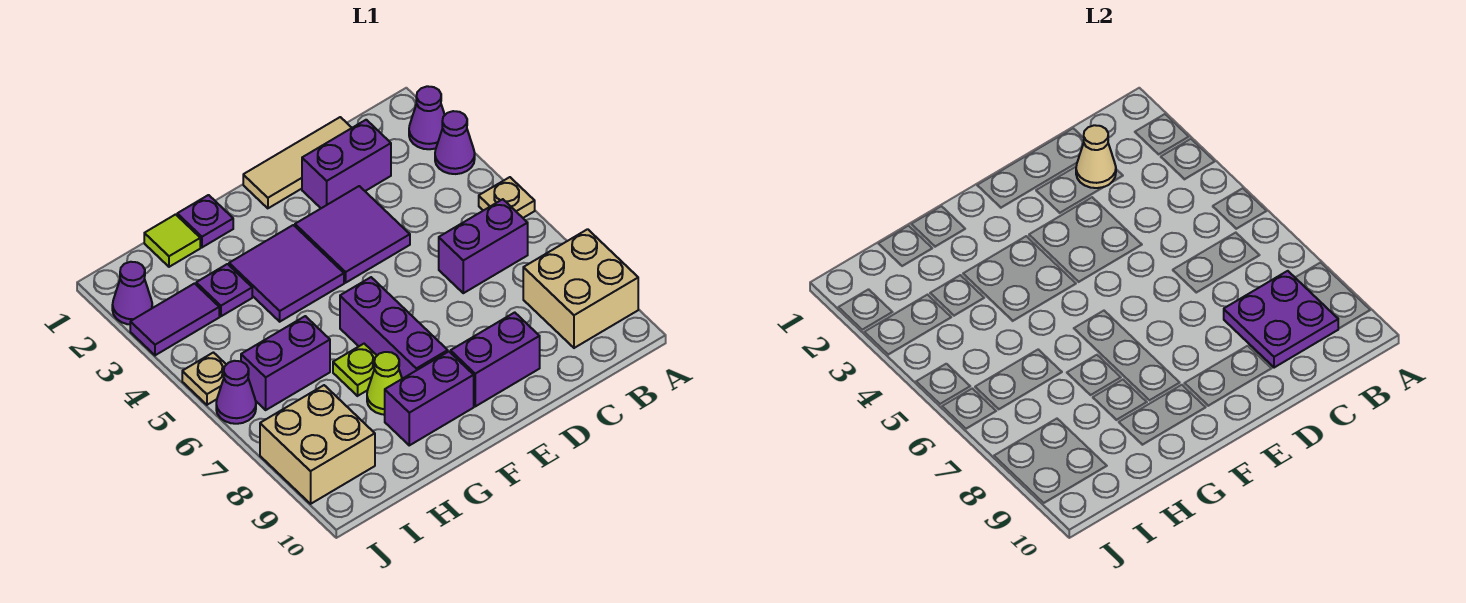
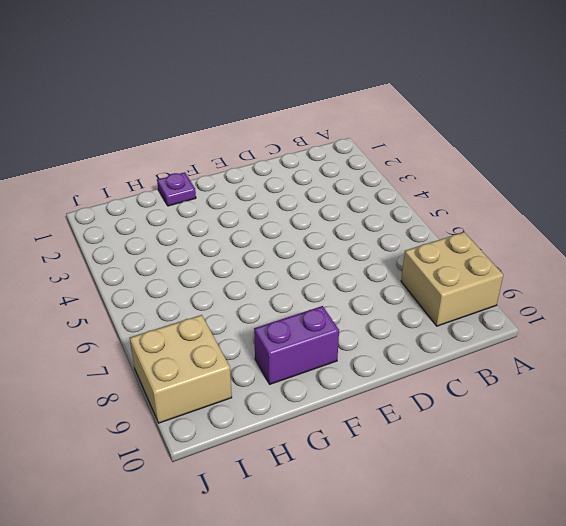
none -> purple 1x1 cone [409,86,445,149]
none -> purple 1x1 cone [435,111,475,174]
none -> tan 1x1 plate [479,177,535,218]

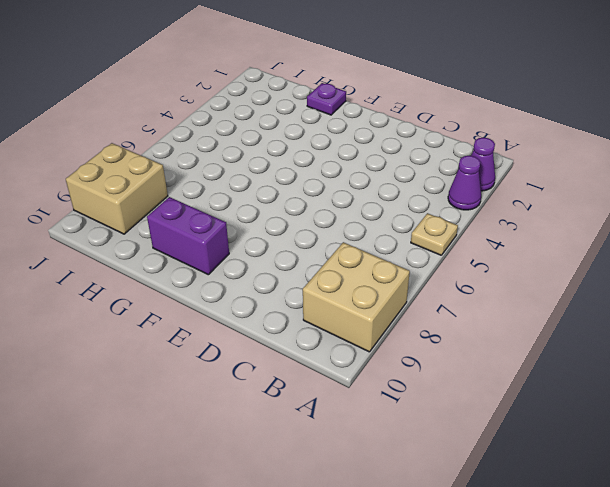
none -> purple 1x2 brick [439,199,528,293]
none -> tan 1x3 tile [243,117,352,208]
none -> purple 1x2 brick [302,120,391,208]

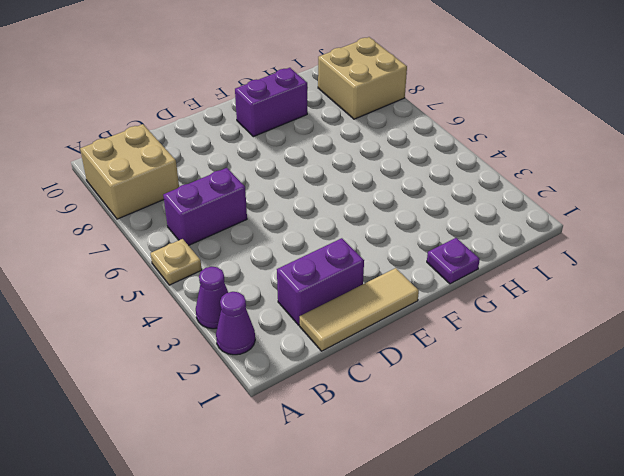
none -> purple 2x2 tile [295,186,410,283]
none -> purple 1x2 brick [451,312,540,406]
none -> purple 2x2 tile [229,225,344,322]

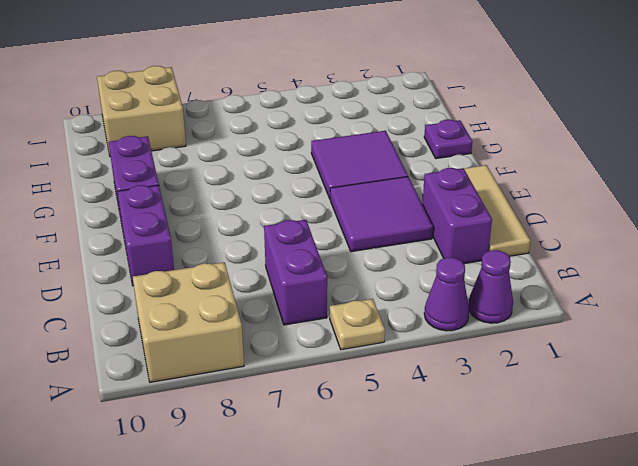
none -> purple 1x3 brick [340,277,448,379]
none -> lime 1x1 plate [333,344,377,396]
none -> lime 1x1 cone [367,352,402,415]

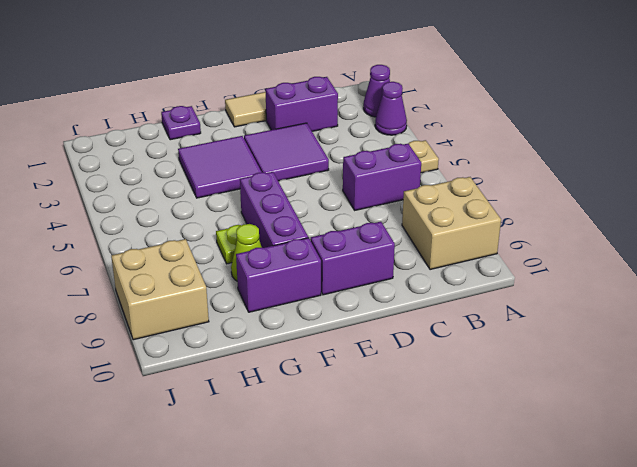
none -> lime 1x1 tile [144,214,200,267]
none -> purple 1x1 plate [196,264,252,316]
none -> purple 1x2 brick [241,316,330,410]

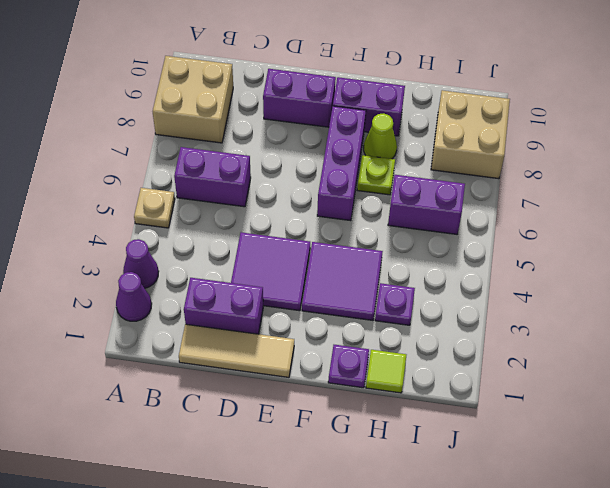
none -> purple 1x2 tile [130,283,219,355]
none -> purple 1x1 cone [112,262,152,324]
none -> tan 1x1 plate [182,353,226,405]

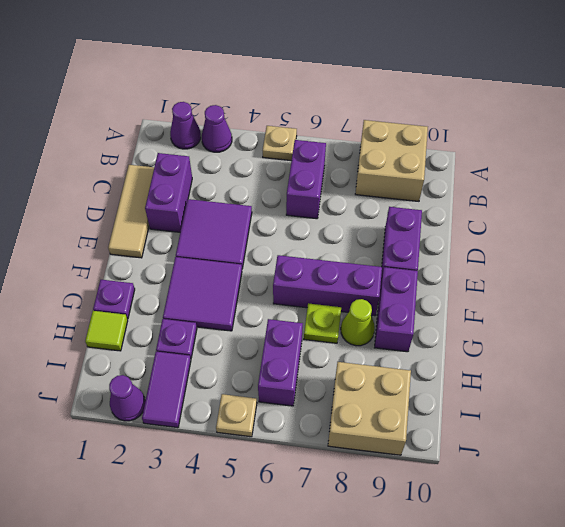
none -> purple 1x1 cone [216,361,256,424]
none -> purple 2x2 plate [1224,271,1338,368]
none -> tan 1x1 cone [1076,125,1116,188]

